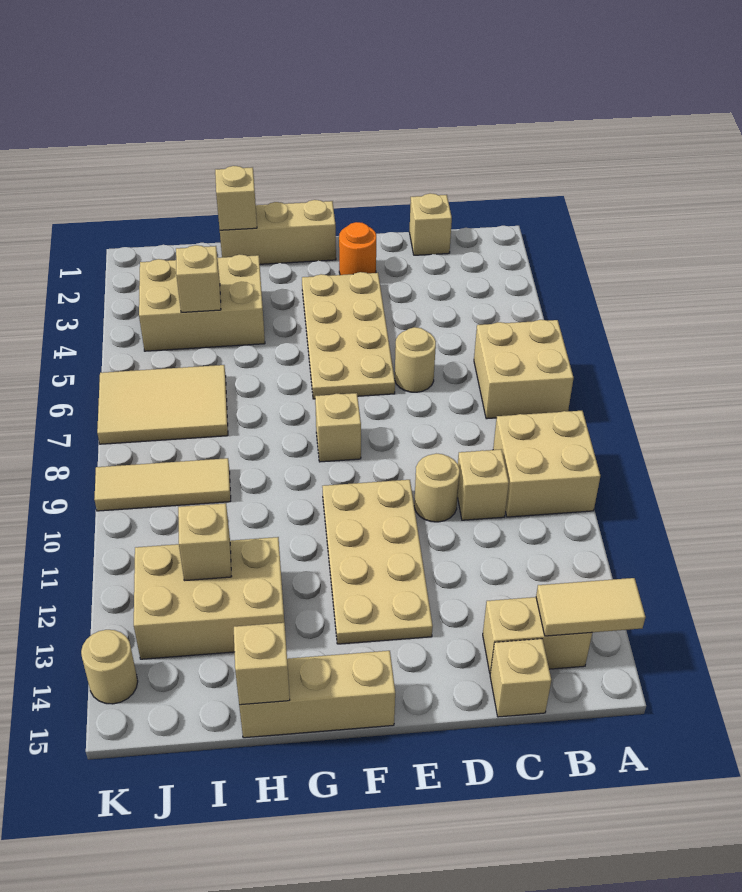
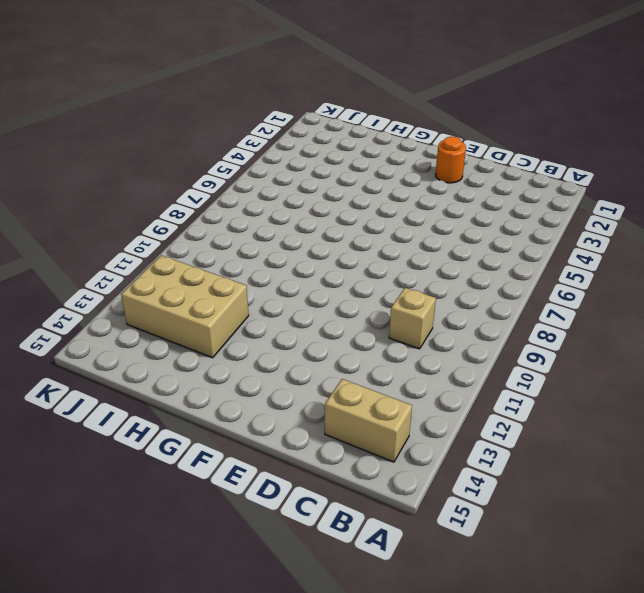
none -> tan 2x2 brick [474,320,573,419]
none -> tan 2x2 brick [493,411,600,517]
none -> tan 1x1 brick [409,193,452,255]

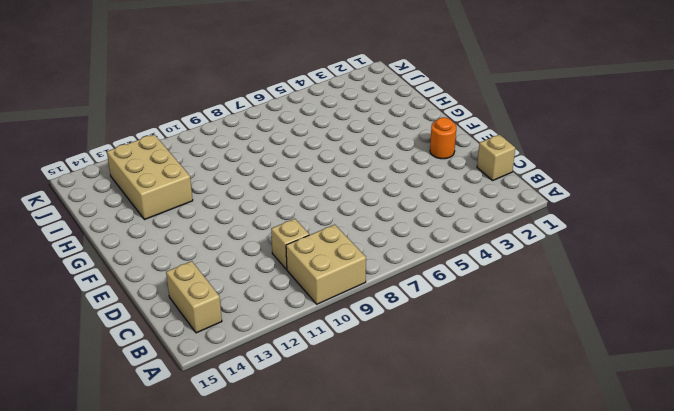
none -> tan 2x2 brick [474,320,573,419]
none -> tan 1x1 brick [490,639,551,717]
none -> tan 1x1 round brick [395,327,436,392]

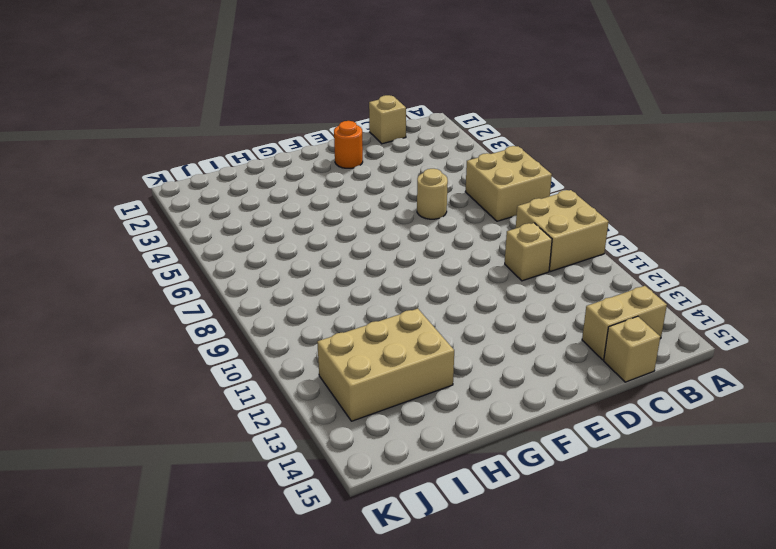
none -> tan 1x1 round brick [414,454,460,522]
none -> tan 2x4 plate [302,272,395,399]
none -> tan 2x4 plate [322,480,433,644]

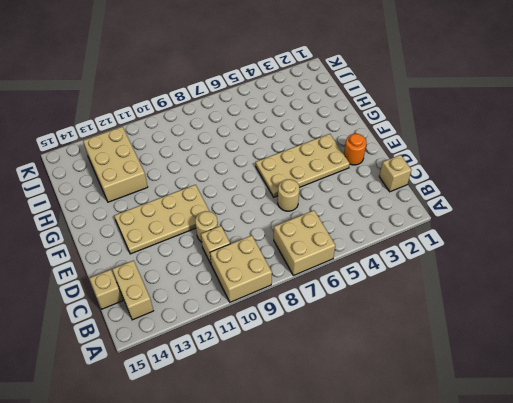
none -> tan 1x3 brick [220,200,336,264]
none -> tan 1x1 brick [315,393,361,462]
none -> tan 1x3 brick [239,651,395,738]

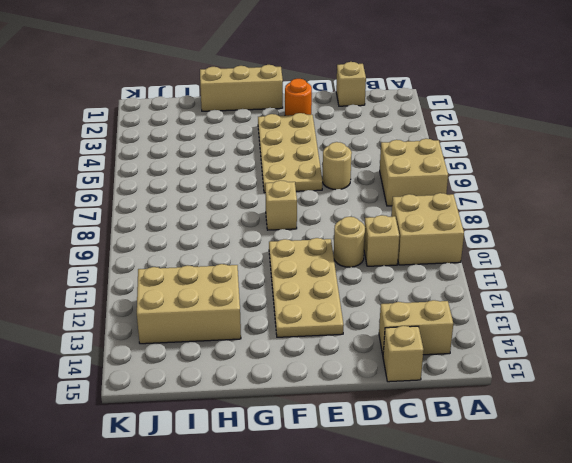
none -> tan 1x3 brick [239,651,395,738]
none -> tan 2x3 brick [139,254,265,351]
none -> tan 2x3 tile [97,365,228,444]

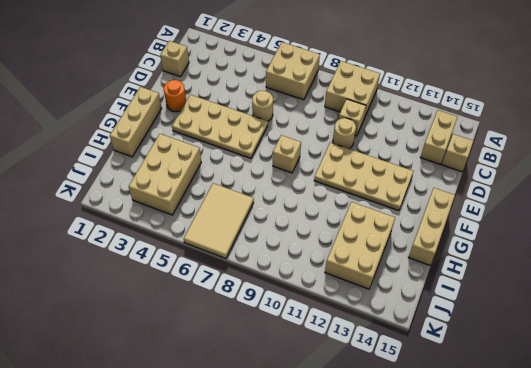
none -> tan 1x3 tile [94,458,231,511]
none -> tan 1x1 round brick [81,630,138,704]
none -> tan 1x2 tile [536,578,645,636]

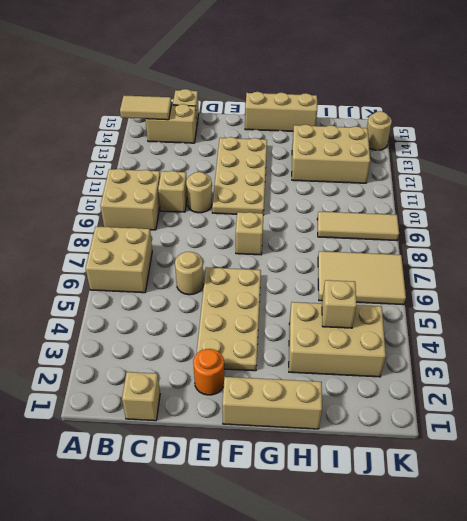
none -> tan 1x1 brick [215,166,257,230]
none -> tan 1x1 brick [234,623,290,705]
none -> tan 1x1 brick [178,503,232,581]

